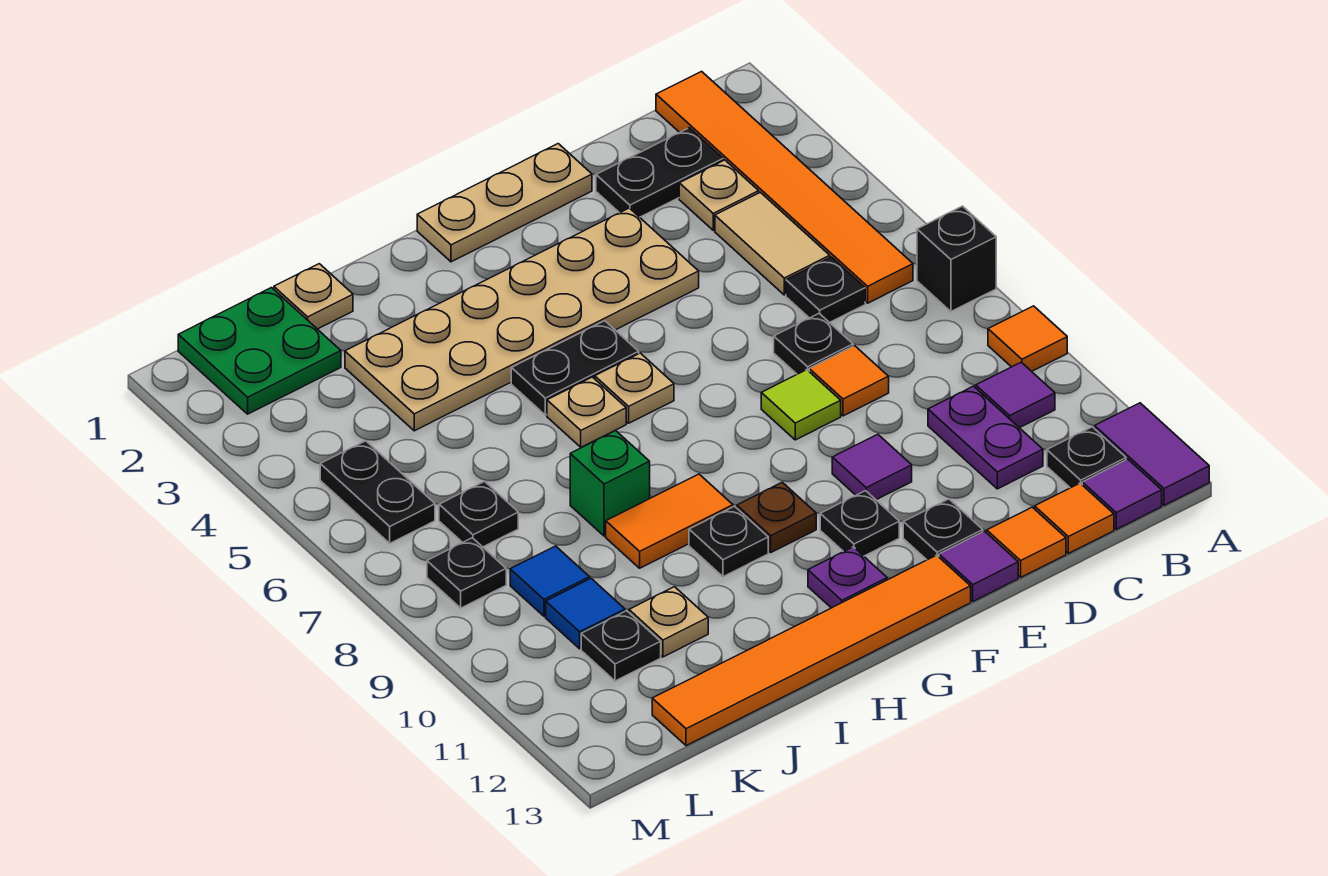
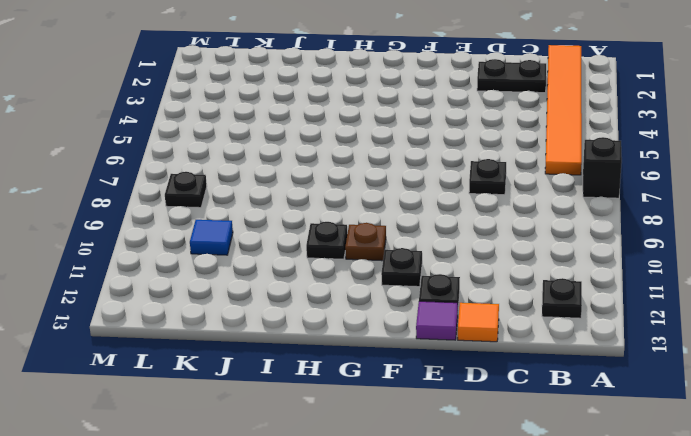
none -> orange 1x1 tile [988,306,1067,371]
none -> purple 1x2 tile [1095,403,1209,505]
none -> purple 1x1 tile [976,362,1055,428]
none -> purple 1x1 tile [1082,459,1162,529]

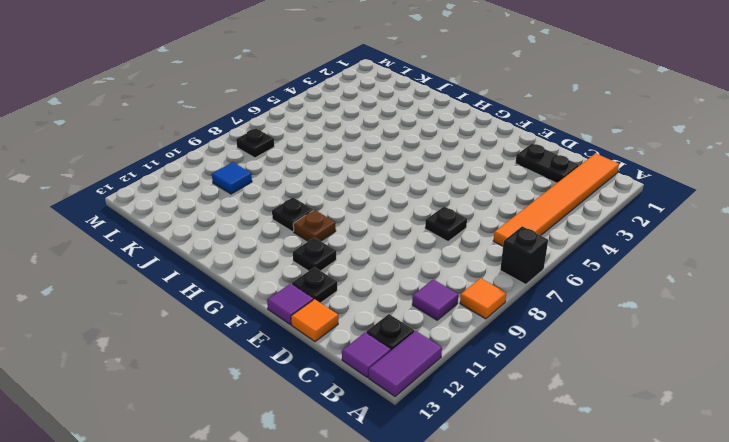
none -> tan 1x1 plate [679,160,759,230]
none -> tan 1x2 tile [715,192,830,295]
none -> black 1x1 plate [786,257,865,323]
none -> purple 1x2 plate [928,386,1043,489]

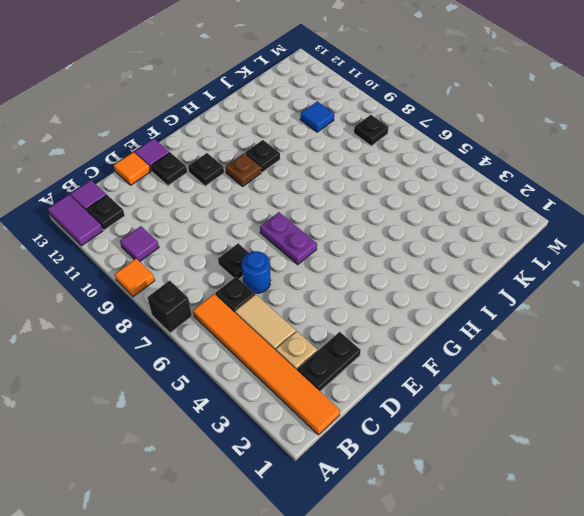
blue 1x1 round brick [242,251,271,293] -> none
purple 1x2 plate [260,212,317,265] -> purple 1x2 plate moved to [928,386,1043,489]
none -> orange 1x1 tile [1035,483,1114,554]
none -> orange 1x1 tile [809,346,889,416]
none -> tan 1x3 plate [417,144,592,262]
none -> tan 2x6 plate [345,208,699,431]

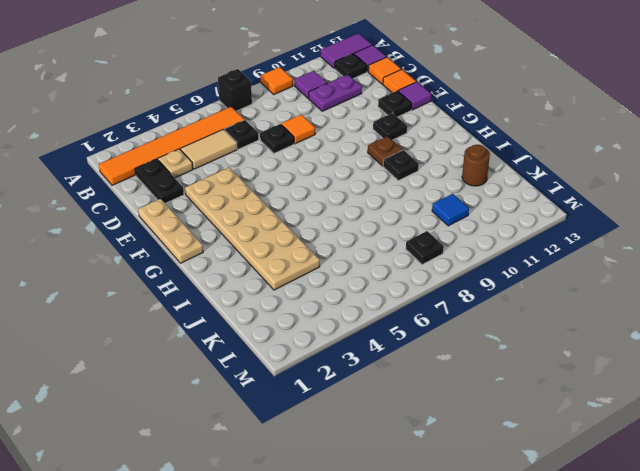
brown 1x1 round brick [462,145,490,186] -> none
none -> lime 1x1 tile [761,370,841,440]
none -> purple 1x1 tile [832,434,912,500]
none -> orange 1x6 tile [652,555,971,746]
none -> black 1x2 plate [511,321,639,415]

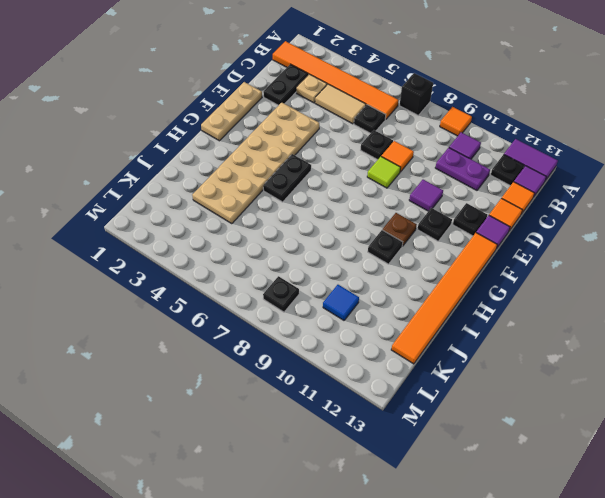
none -> tan 1x1 plate [595,353,674,423]
none -> purple 1x1 plate [808,547,887,608]
none -> tan 1x1 plate [547,377,626,447]
none -> orange 1x2 tile [606,474,733,568]

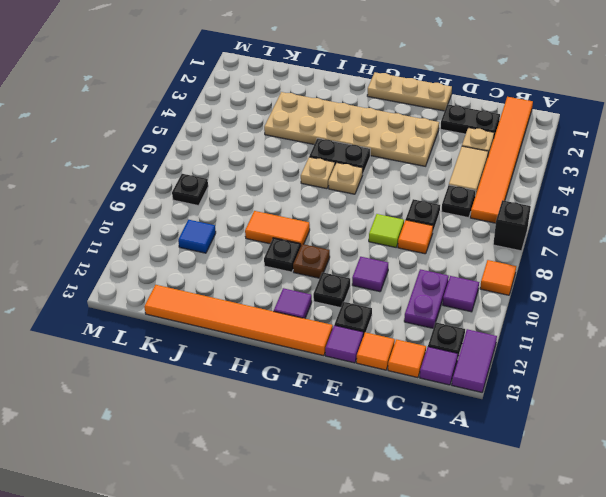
purple 1x1 tile [274,288,312,319] -> purple 1x1 plate [808,547,887,608]
none -> green 1x1 brick [570,431,650,536]
none -> tan 1x1 plate [274,264,353,329]
none -> tan 1x1 plate [629,587,708,657]
none -> green 2x2 plate [178,288,341,414]

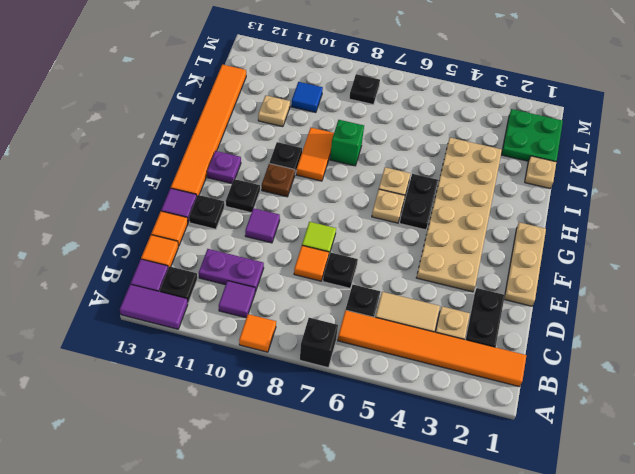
none -> black 1x1 plate [439,481,518,547]
none -> blue 1x1 tile [510,546,590,616]
none -> black 1x1 plate [581,611,661,681]
none -> black 1x2 plate [320,441,435,543]

